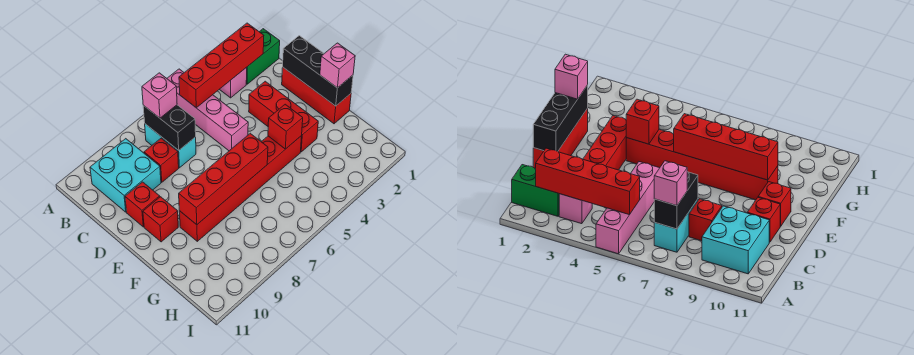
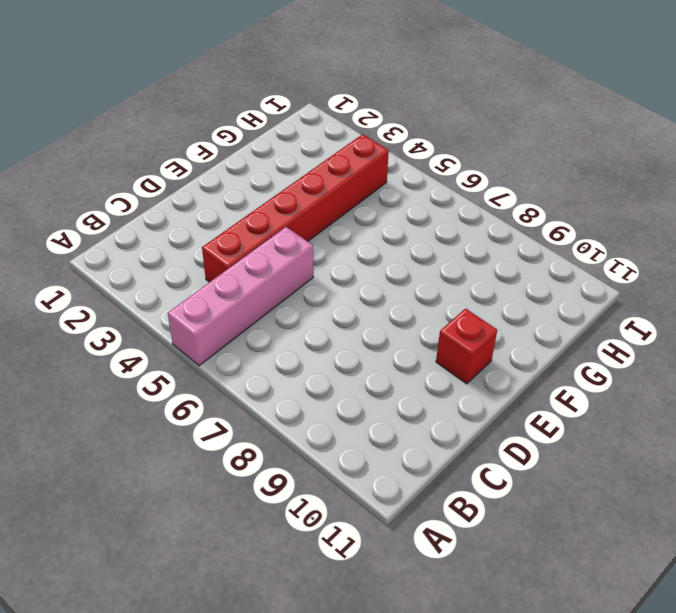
red 1x6 brick [202,134,389,282] -> red 1x6 brick turned to [179,136,302,241]
none -> green 1x2 brick [246,29,280,84]
none -> pink 1x1 brick [220,68,247,98]
none -> cyan 1x2 brick [145,124,196,168]

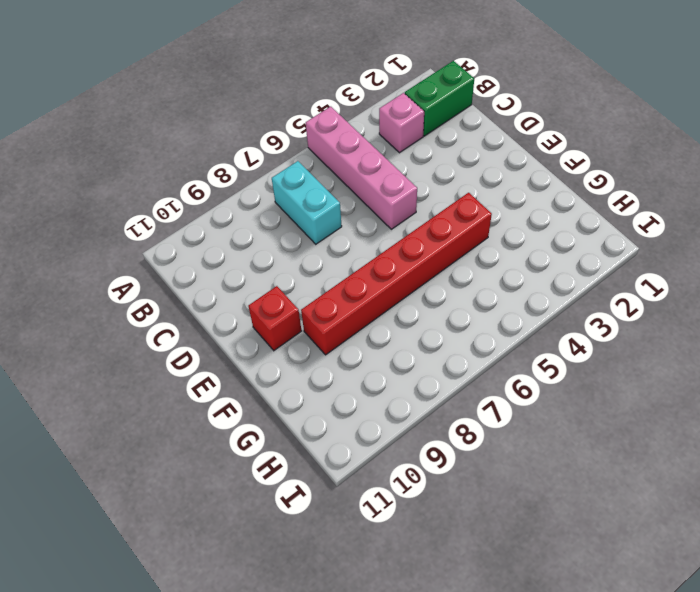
none -> cyan 2x2 brick [90,139,161,212]
none -> red 1x1 brick [144,138,179,182]
none -> red 1x3 brick [282,68,351,124]

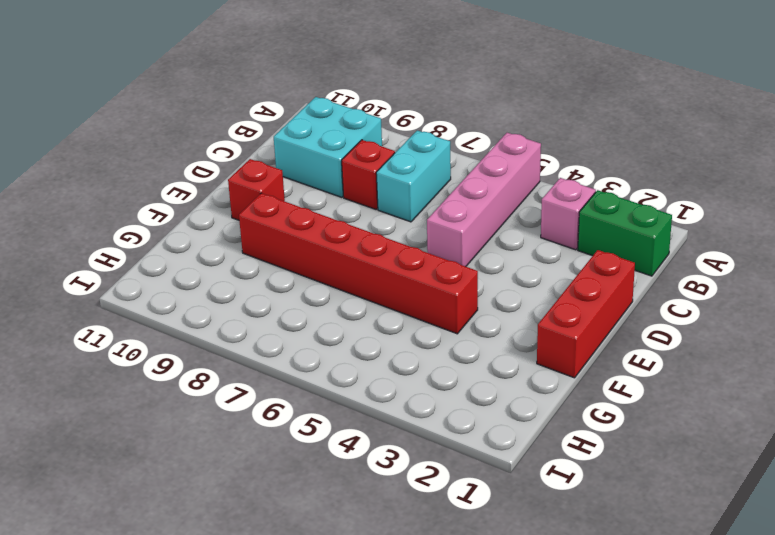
none -> red 1x3 brick [249,81,318,152]
none -> red 1x1 brick [125,182,160,227]
none -> red 1x4 brick [179,23,264,108]

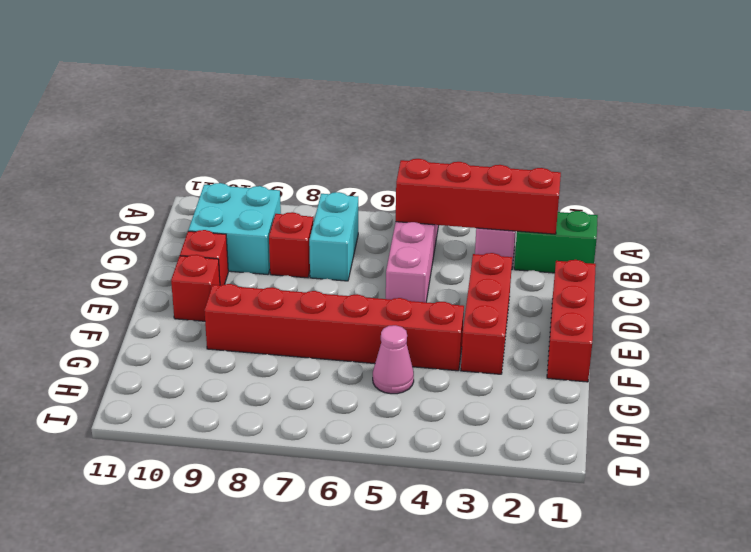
pink 1x1 cone [373,325,414,394] -> none
none -> black 1x2 brick [143,105,196,150]
none -> black 1x3 brick [283,36,353,106]
none -> red 1x1 brick [268,104,303,149]

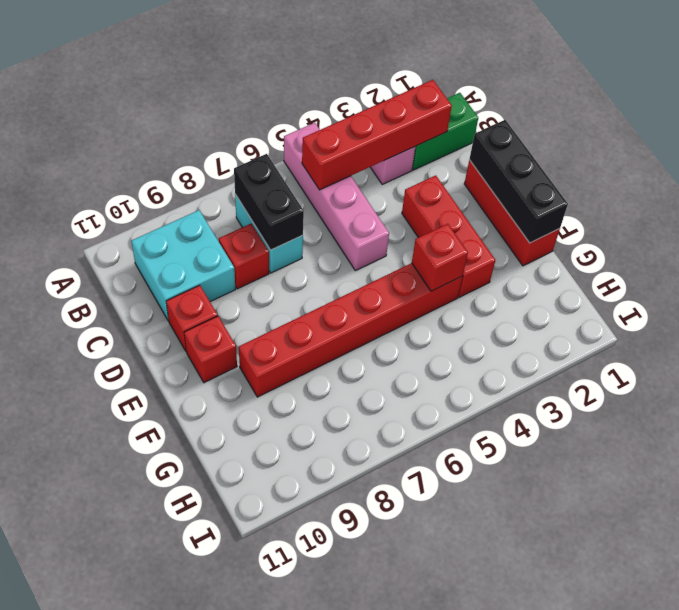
none -> red 1x4 brick [179,133,268,225]
none -> pink 1x1 brick [142,73,177,118]
none -> pink 1x1 brick [320,43,355,88]

